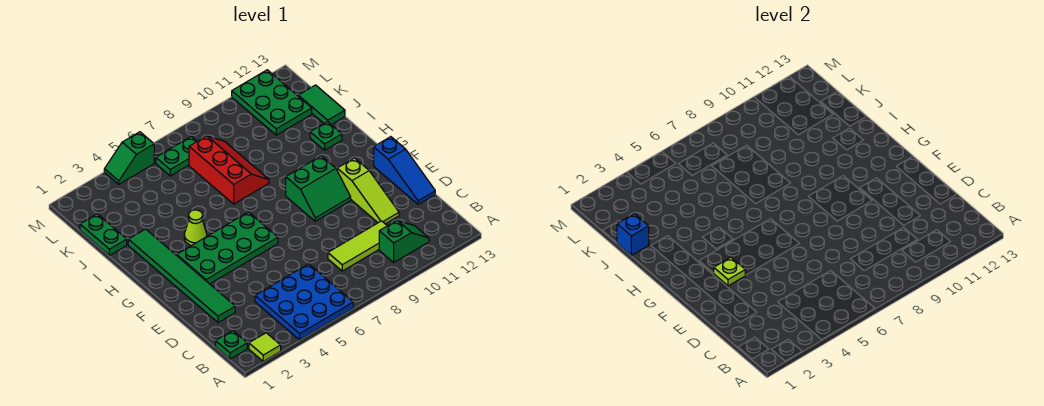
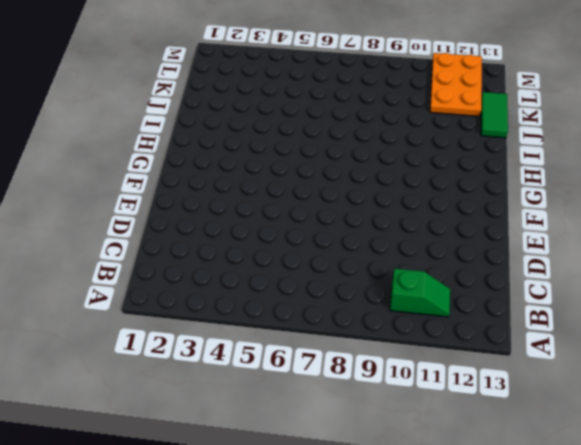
orange 2x3 plate [430,53,482,116] -> green 2x3 plate [232,70,312,135]
none -> lime 1x1 tile [249,333,281,361]
none -> blue 3x3 plate [255,264,353,340]
none -> green 1x1 plate [216,331,247,359]

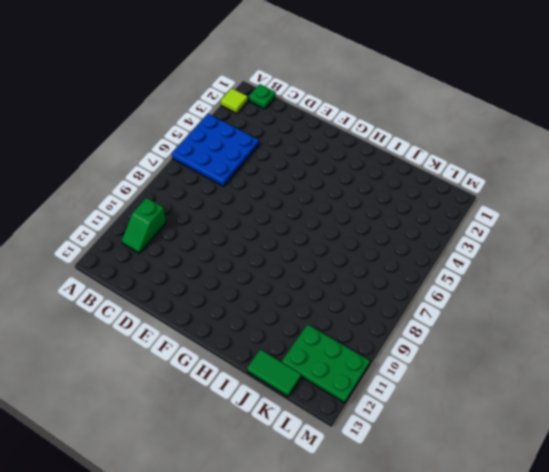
none -> lime 1x3 tile [328,221,387,271]
none -> green 1x6 tile [128,229,235,322]
none -> lime 1x3 slope [337,158,399,224]

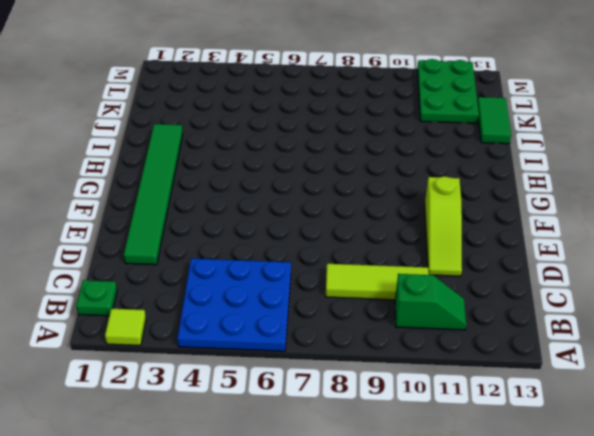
none -> blue 1x3 slope [374,137,435,204]
none -> green 2x4 plate [177,212,278,284]
none -> green 2x2 slope [286,156,351,221]

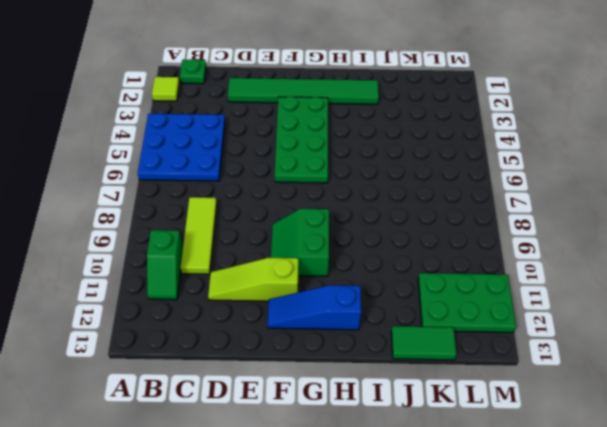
blue 1x3 slope [268,285,361,330] -> blue 1x3 slope moved to [374,137,435,204]
none -> lime 1x1 cone [184,210,207,246]
none -> red 2x3 slope [189,136,269,204]
none -> green 1x1 plate [310,122,342,150]

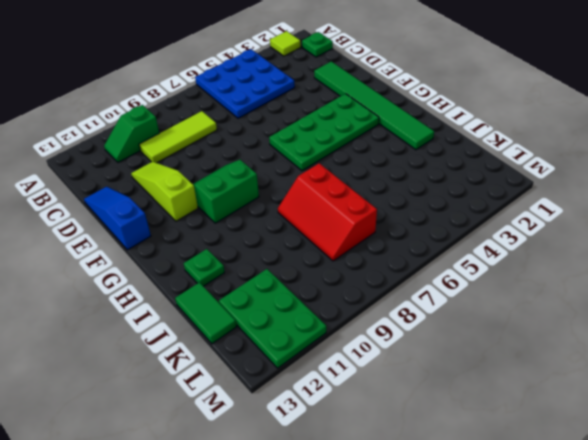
none -> lime 1x1 cone [184,210,207,246]
none -> green 1x2 plate [80,214,127,255]
none -> green 1x2 plate [156,136,197,176]

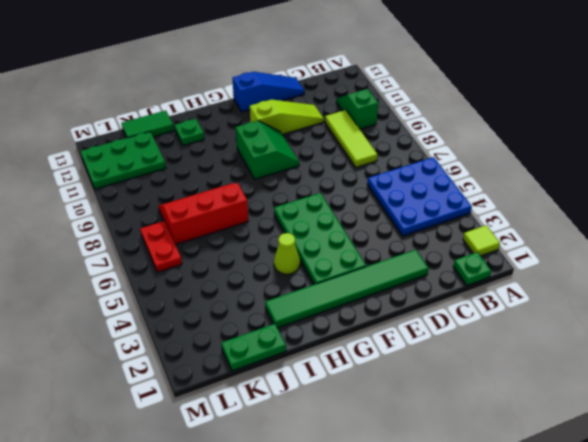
red 1x2 plate [140,221,182,272] -> green 1x2 plate [156,136,197,176]
none -> green 1x2 slope [104,132,154,184]
none -> lime 1x1 plate [714,257,745,286]
none -> blue 1x1 brick [617,214,649,255]

